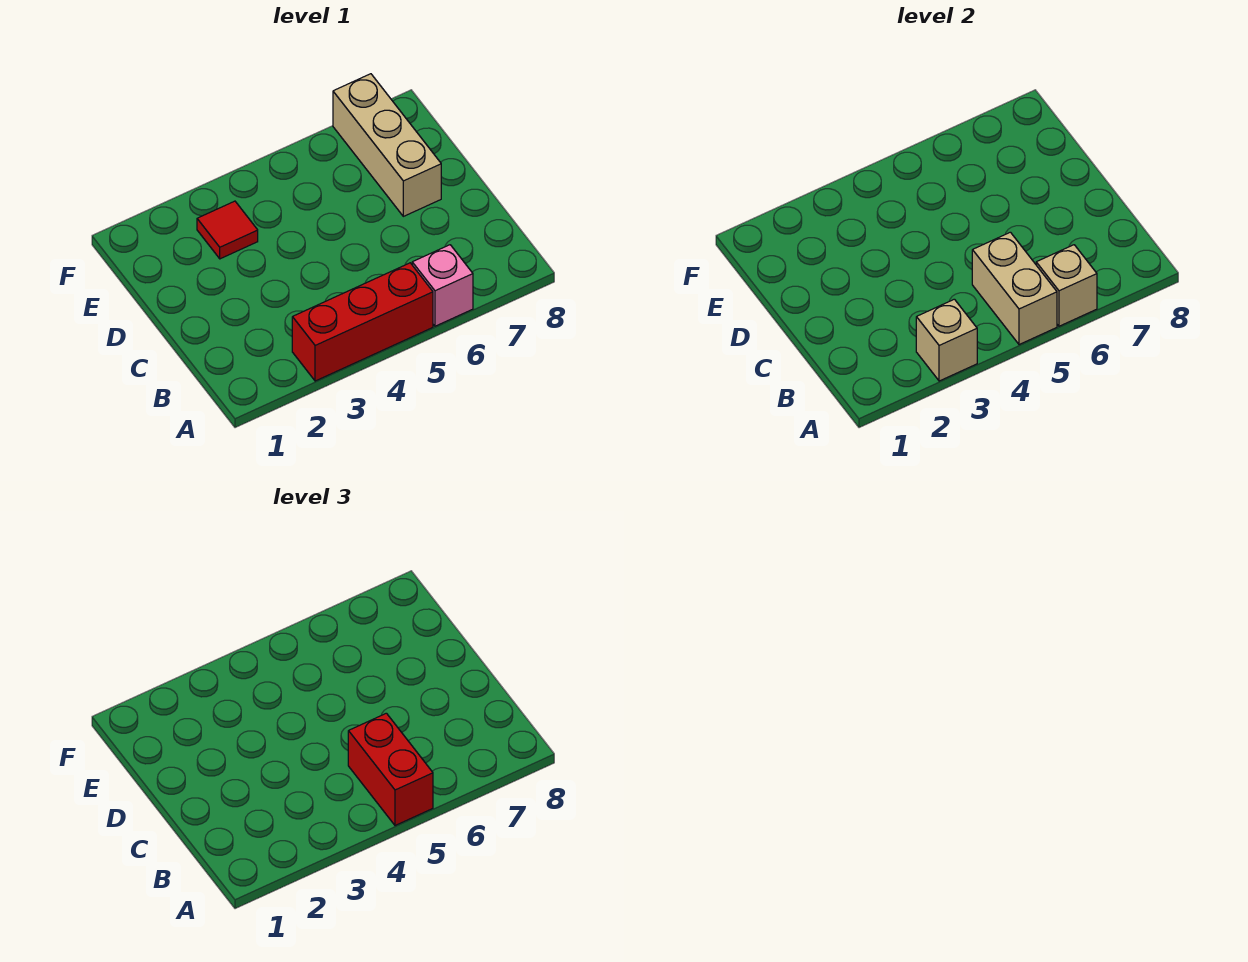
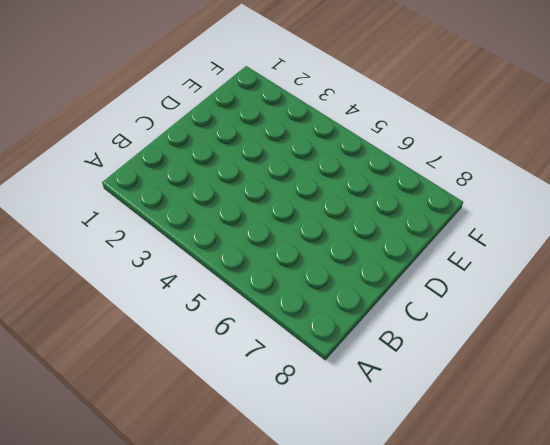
none -> red 1x3 brick [292,263,433,381]
none -> pink 1x1 brick [412,245,473,326]

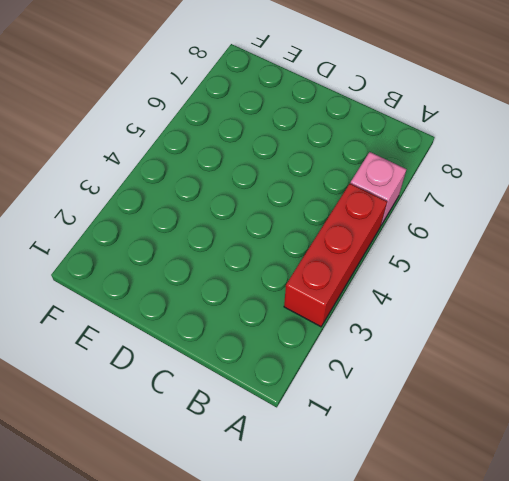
none -> tan 1x3 brick [333,74,441,216]
none -> red 1x1 tile [197,201,258,259]

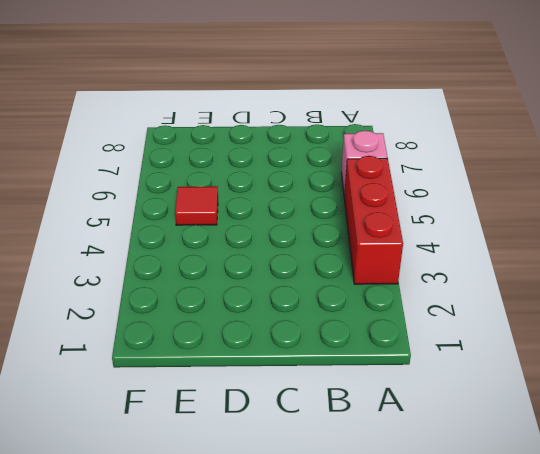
red 1x1 tile [175,186,218,225] -> red 1x1 tile moved to [197,201,258,259]
none -> tan 1x3 brick [333,74,441,216]
none -> tan 1x1 brick [916,299,977,381]

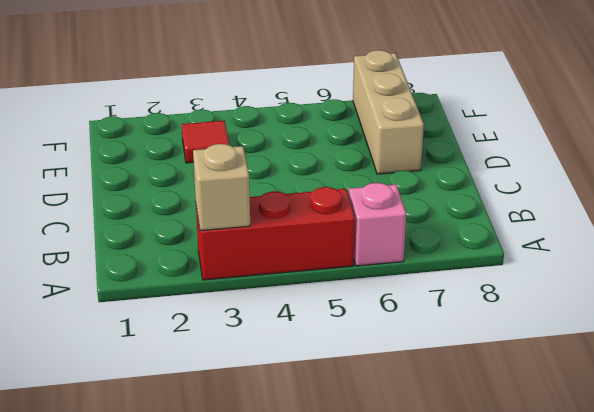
none -> tan 1x2 brick [972,232,1057,345]
none -> tan 1x1 brick [1036,245,1097,326]

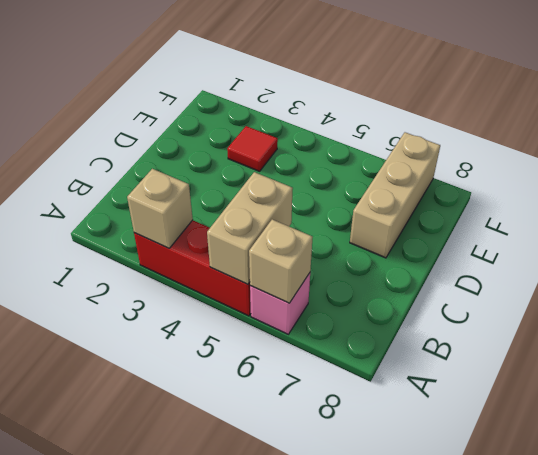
none -> red 1x2 brick [348,713,433,826]

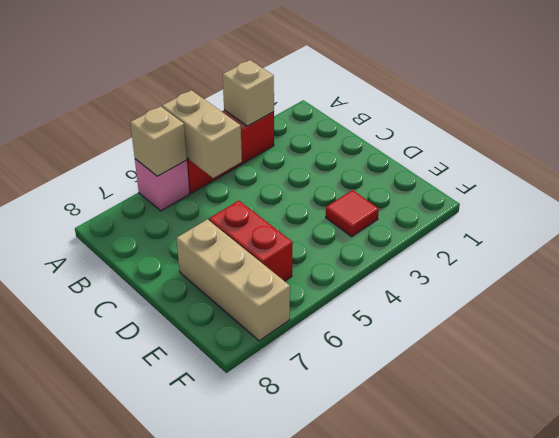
red 1x2 brick [209,201,293,281] -> red 1x2 brick moved to [348,713,433,826]

